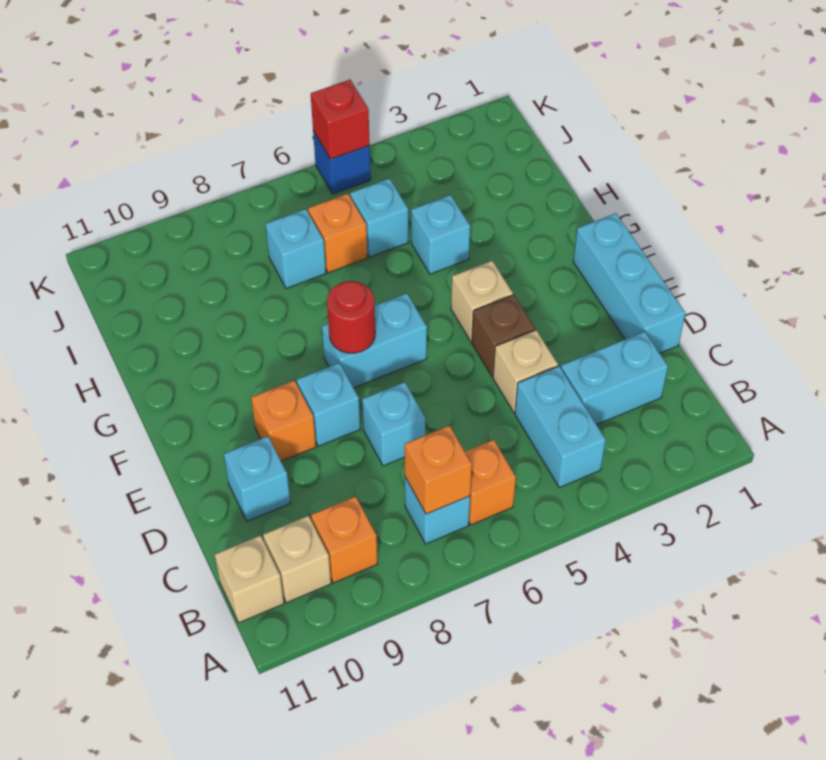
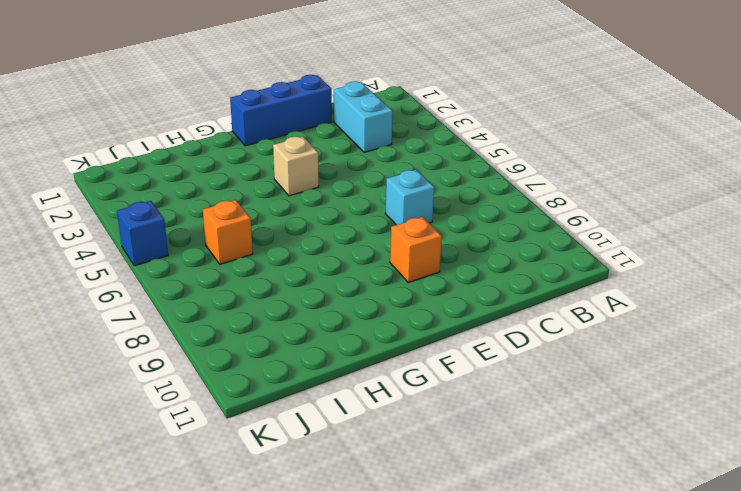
blue 1x3 brick [230,75,332,146] -> cyan 1x3 brick [573,213,685,353]
none -> cyan 1x2 brick [515,366,606,488]
none -> orange 1x1 brick [465,440,516,525]
none -> cyan 1x1 brick [405,477,470,544]

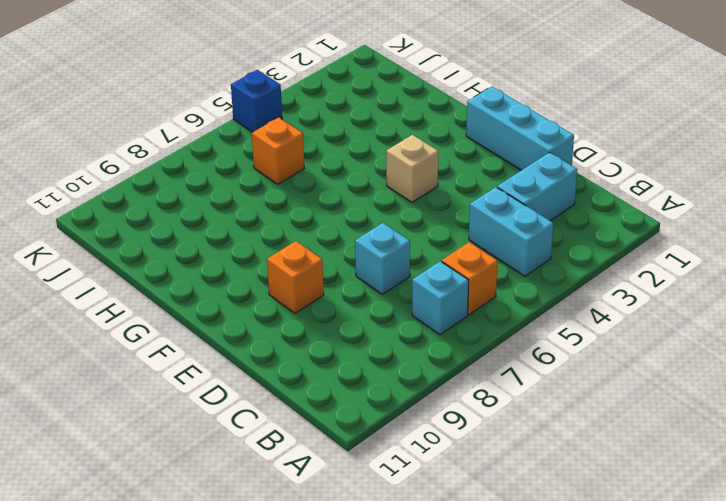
none -> orange 1x1 brick [311,496,378,583]
none -> tan 1x1 brick [263,516,331,603]
none -> tan 1x1 brick [215,535,284,623]

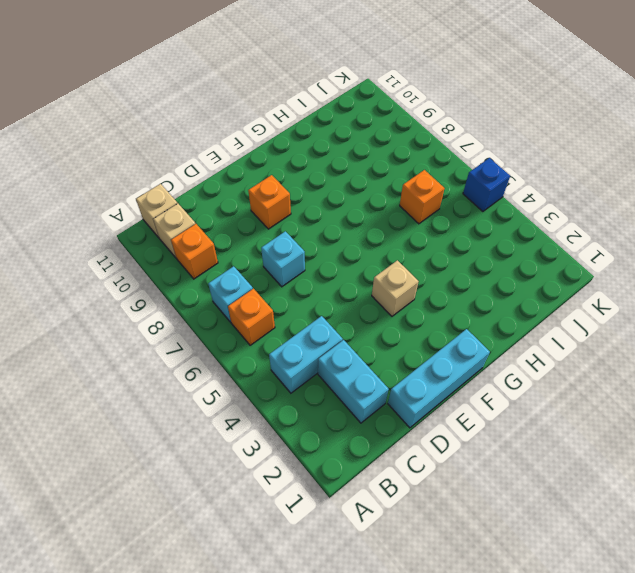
none -> tan 1x1 brick [493,330,558,412]
none -> cyan 1x1 brick [224,436,291,521]
none -> brown 1x1 brick [472,295,535,377]

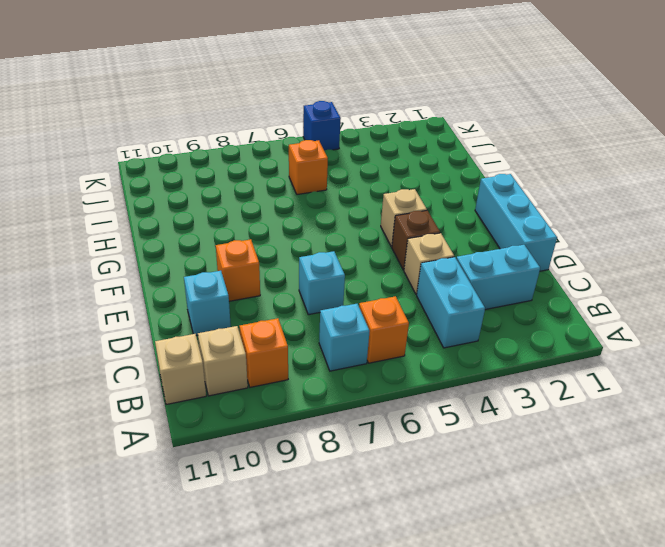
none -> cyan 1x1 brick [297,363,360,446]
none -> cyan 1x2 brick [322,293,427,388]
none -> cyan 1x1 brick [411,195,470,274]

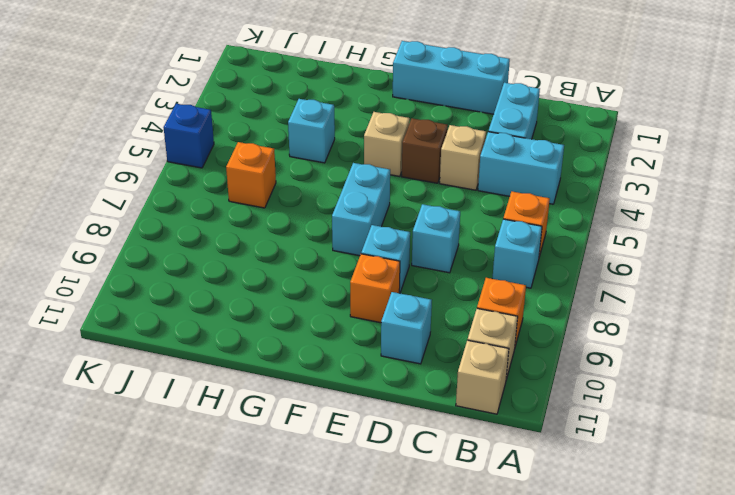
none -> cyan 1x1 brick [350,178,408,257]
none -> cyan 1x1 brick [265,209,326,289]
none -> orange 1x1 brick [405,426,472,514]

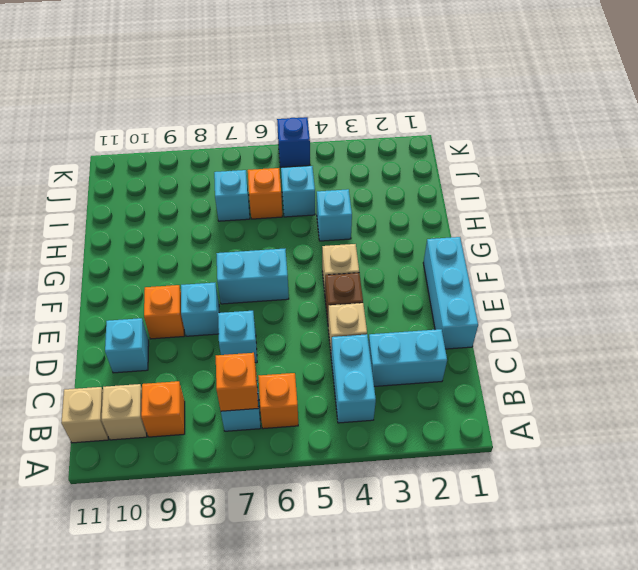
none -> red 1x1 round brick [327,281,375,353]
none -> red 1x1 brick [311,80,370,159]

